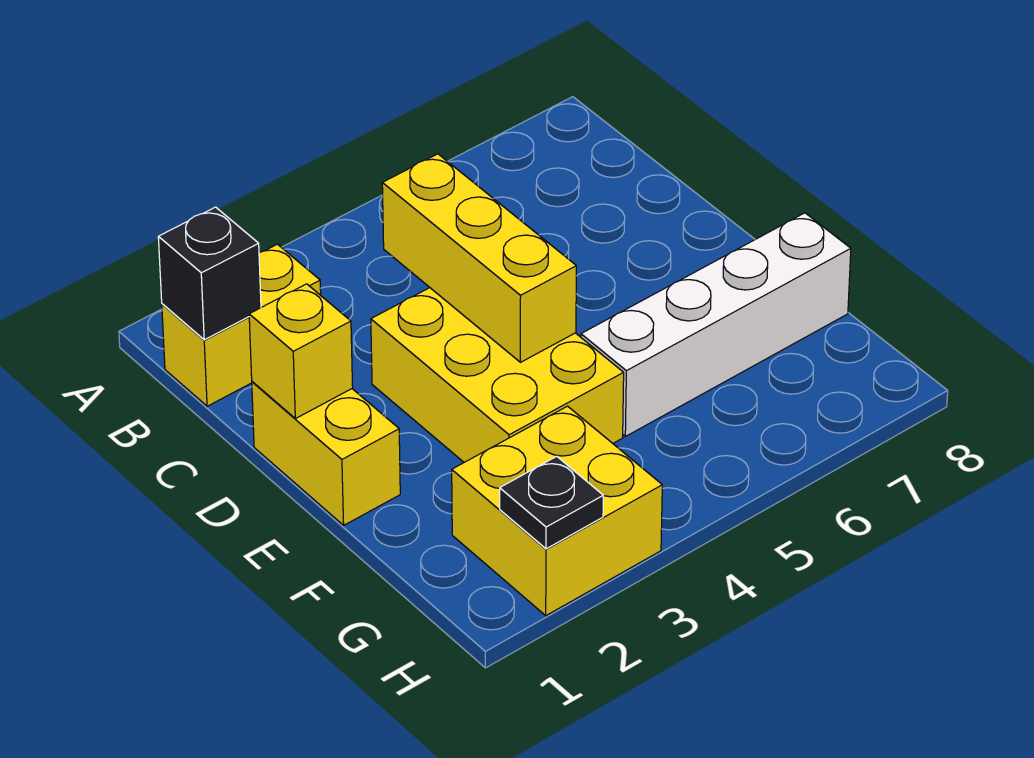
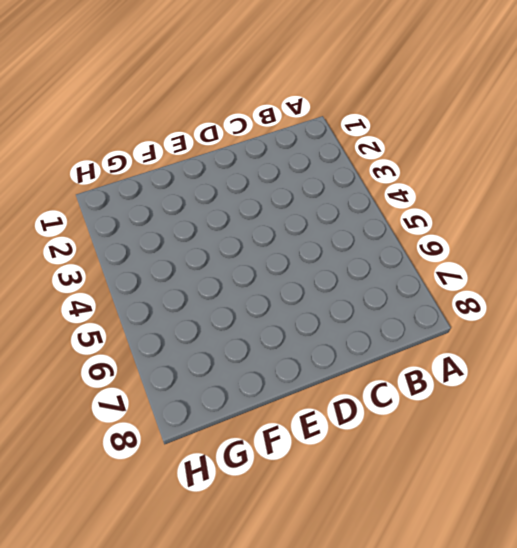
none -> yellow 1x2 brick [162,244,321,406]
none -> yellow 1x2 brick [252,382,400,525]

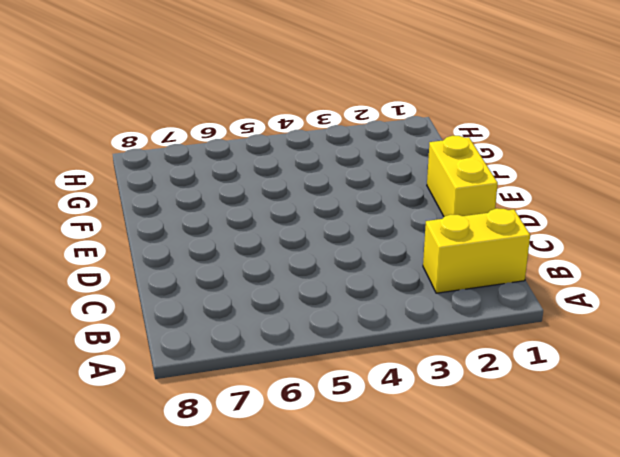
none -> yellow 2x3 brick [371,288,624,462]
none -> white 1x4 brick [581,213,851,436]

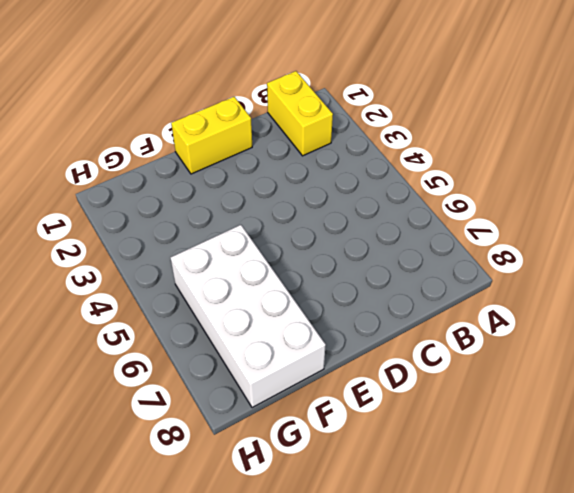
white 2x4 brick [170,225,326,408] -> white 1x4 brick [581,213,851,436]
none -> yellow 2x3 brick [371,288,624,462]
none -> yellow 2x2 brick [452,406,662,616]

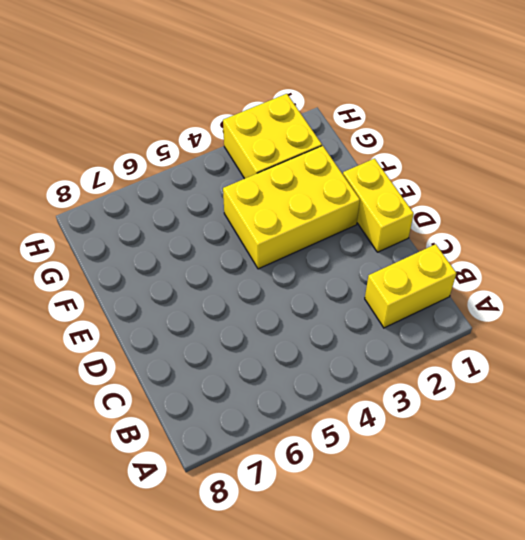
yellow 2x3 brick [223,146,360,269] -> yellow 2x3 brick turned to [371,288,624,462]
none -> white 1x4 brick [581,213,851,436]
none -> black 1x1 brick [158,207,261,340]

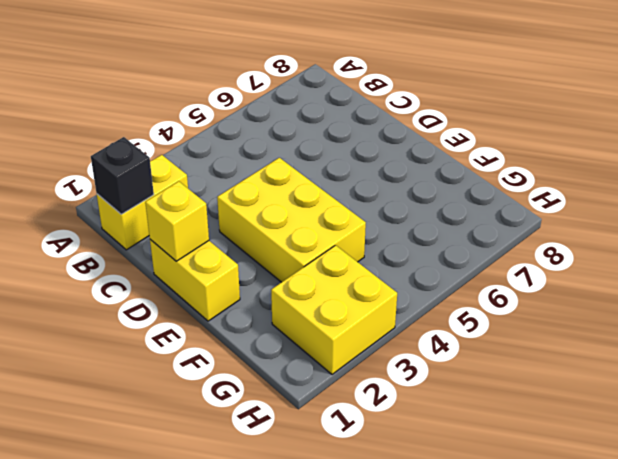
none -> white 1x4 brick [581,213,851,436]
none -> yellow 1x3 brick [382,154,576,362]

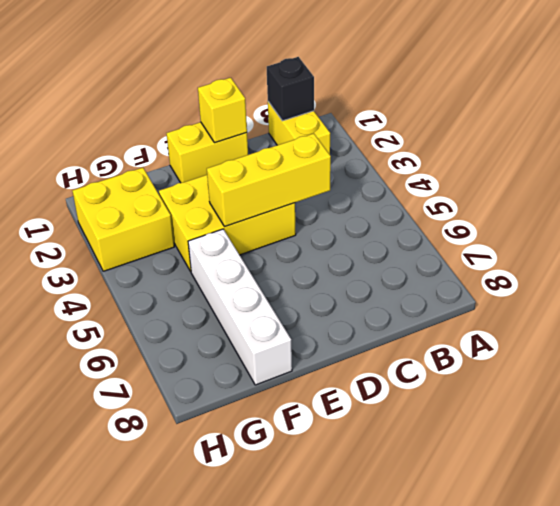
none -> black 1x1 plate [500,456,603,549]

